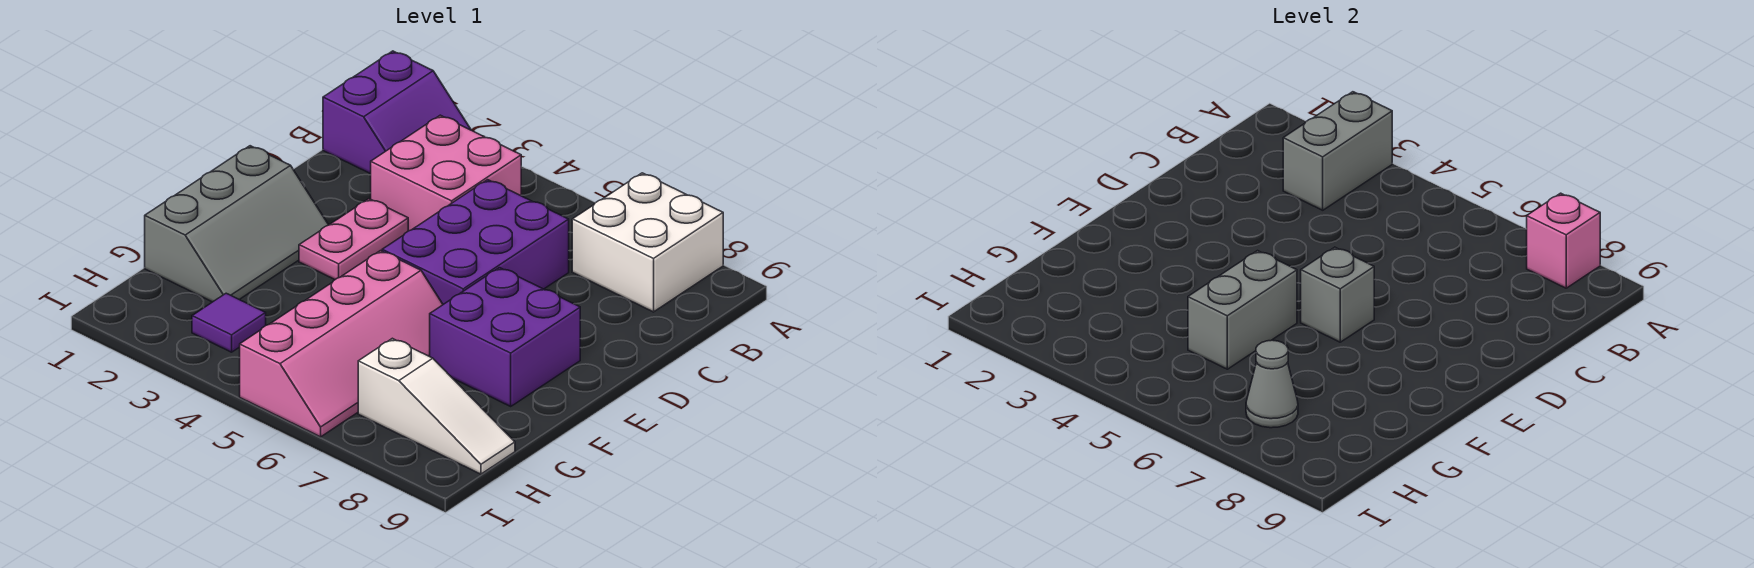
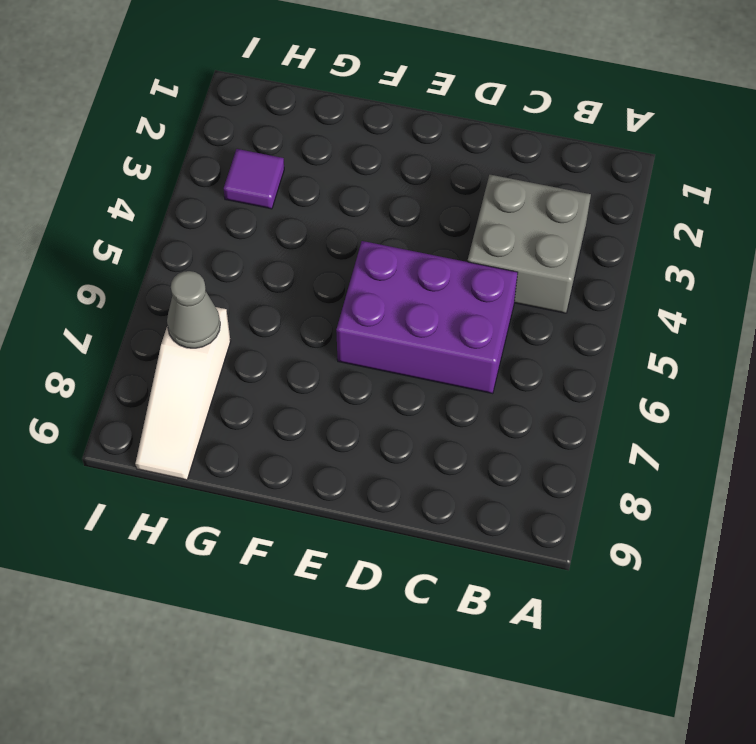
grey 2x2 brick [468,175,591,313] -> pink 2x2 brick [371,115,521,231]
none -> purple 2x2 slope [323,51,471,174]
none -> white 2x2 brick [572,173,723,312]
none -> pink 1x2 plate [299,199,408,279]

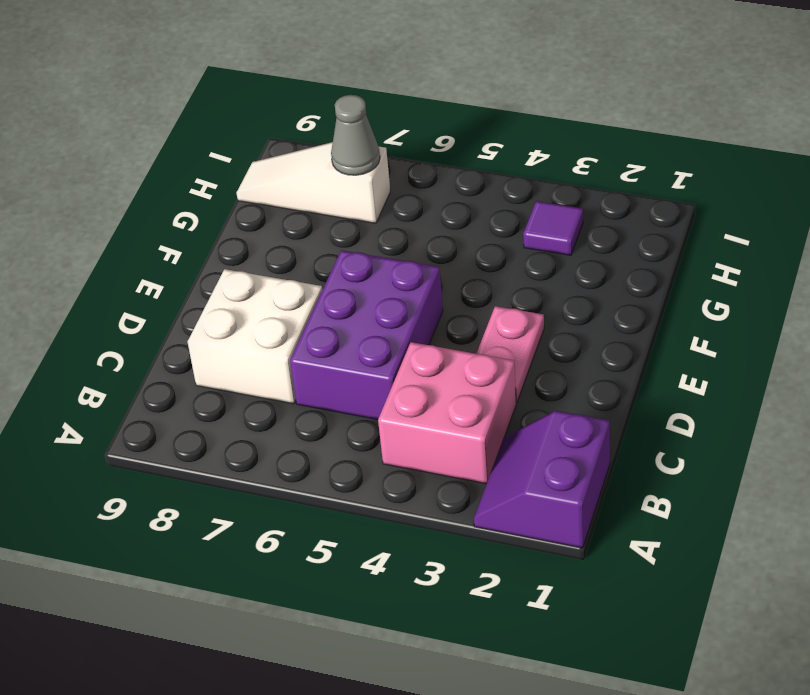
white 2x2 brick [188,269,322,404] -> white 2x2 brick moved to [572,173,723,312]
none -> grey 2x3 slope [145,146,328,302]
none -> purple 2x2 brick [430,268,580,406]
none -> pink 2x4 slope [240,251,443,437]

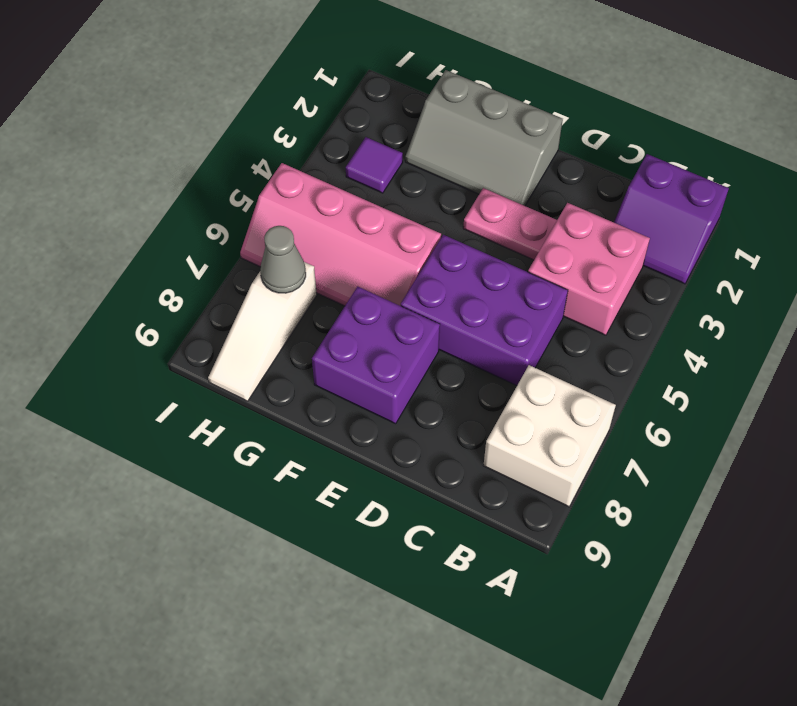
none -> grey 1x2 brick [1283,92,1392,210]
none -> pink 1x1 brick [1527,193,1600,288]
none -> grey 1x1 brick [1301,247,1374,342]

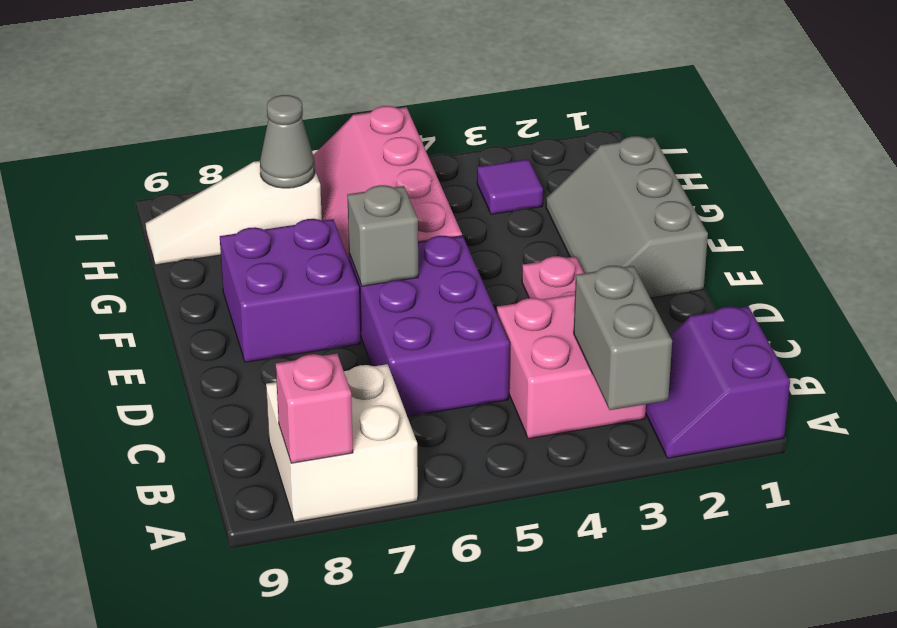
none -> grey 1x2 brick [1188,251,1297,369]

